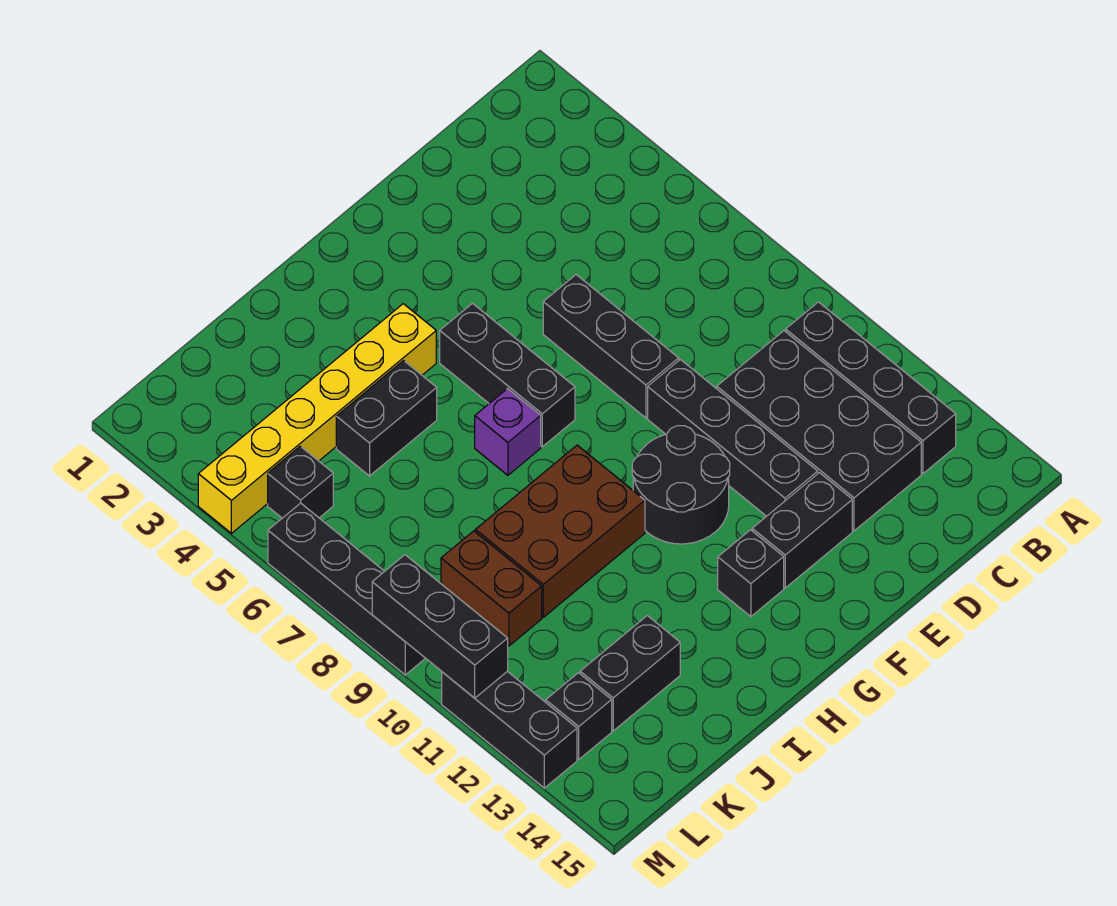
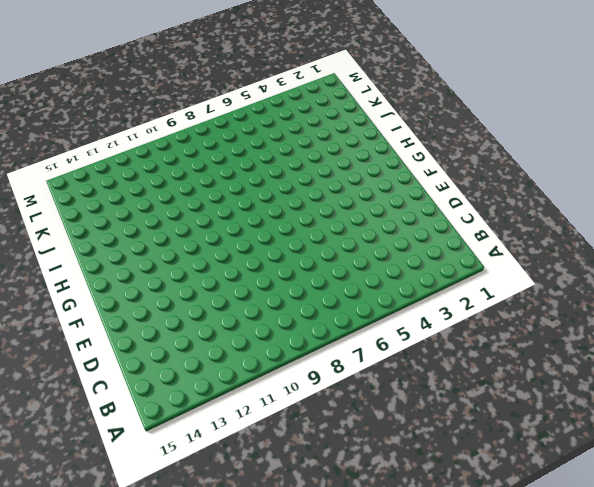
none -> black 1x4 brick [786,302,956,474]
none -> black 2x4 brick [717,331,921,531]
none -> black 1x3 brick [543,275,679,418]

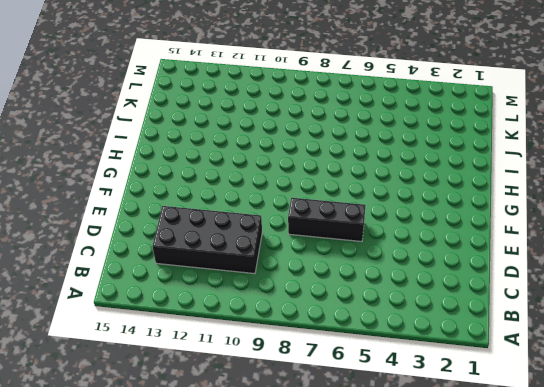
none -> black 1x4 brick [786,302,956,474]
none -> black 1x4 brick [648,359,818,516]
none -> black 1x2 brick [752,473,852,588]

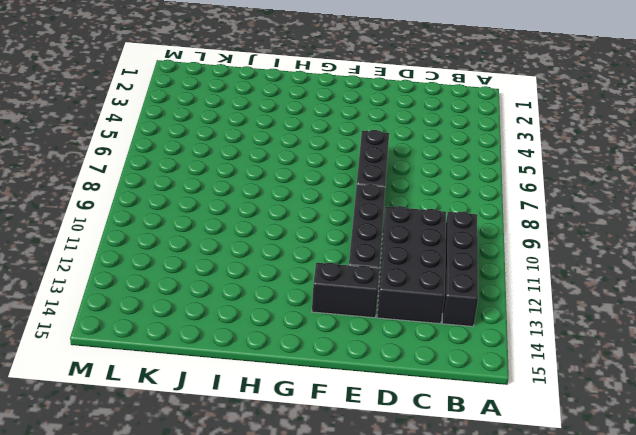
none -> black 2x2 round brick [632,426,730,544]
none -> black 1x3 brick [440,303,575,447]
none -> black 1x1 brick [718,530,784,617]

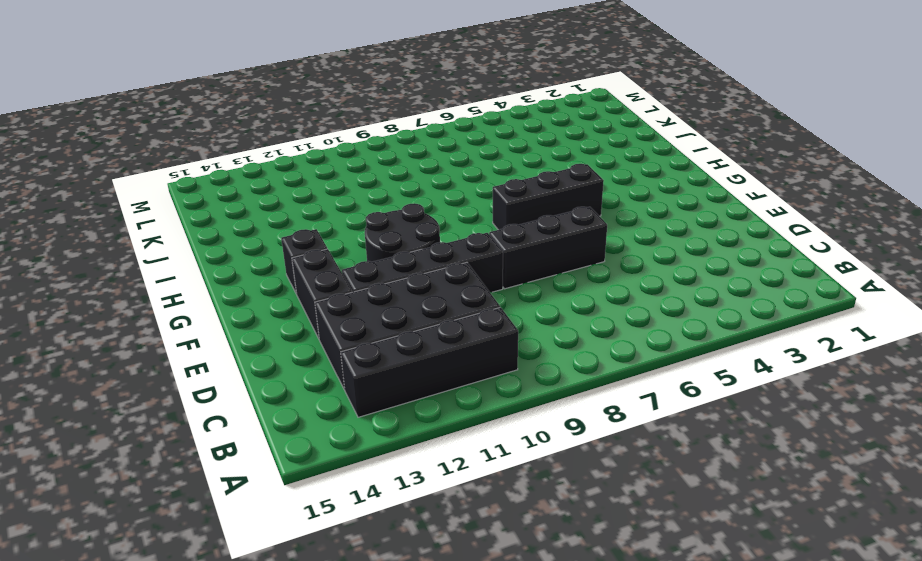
none -> yellow 1x6 brick [198,304,436,533]
none -> purple 1x1 brick [475,389,541,475]
none -> brown 2x3 brick [475,445,645,617]

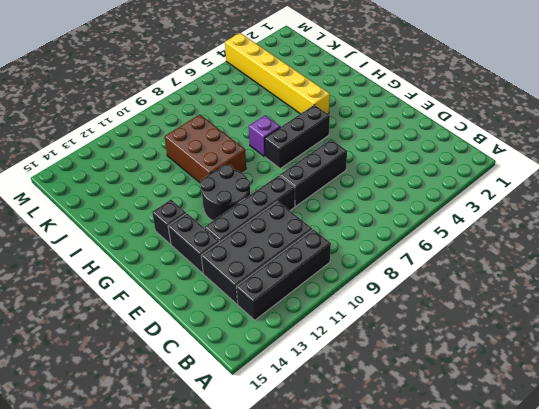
none -> black 1x2 brick [336,361,437,476]
none -> black 1x2 brick [580,616,680,731]
none -> brown 1x2 brick [441,531,542,646]

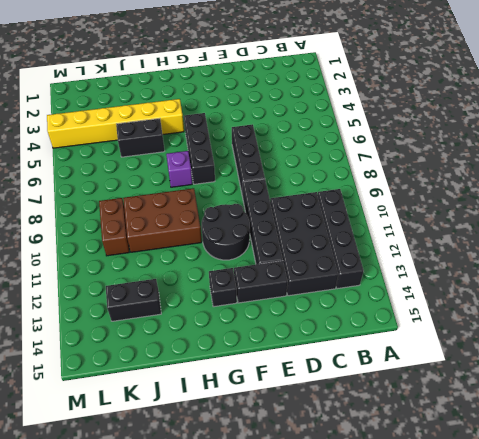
none -> black 1x1 brick [268,446,333,518]
none -> black 1x1 brick [546,673,612,759]
none -> black 1x4 brick [268,503,425,675]

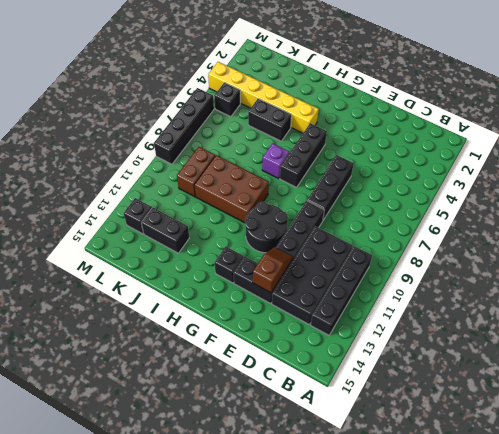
brown 1x2 slope [253,247,293,293] -> none
none -> black 1x3 brick [442,671,577,788]
none -> black 1x3 brick [372,555,508,698]

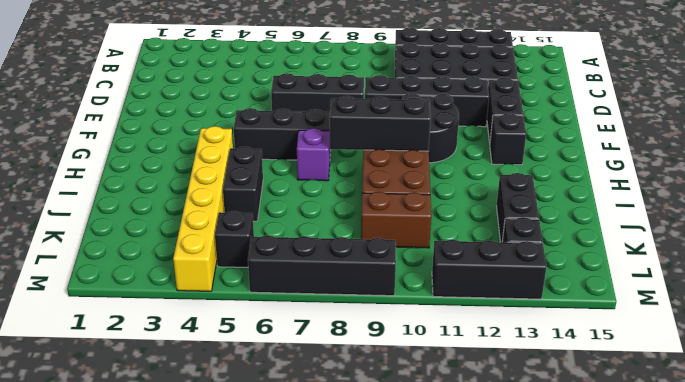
black 1x3 brick [330,96,431,151] -> black 1x3 brick moved to [372,555,508,698]

